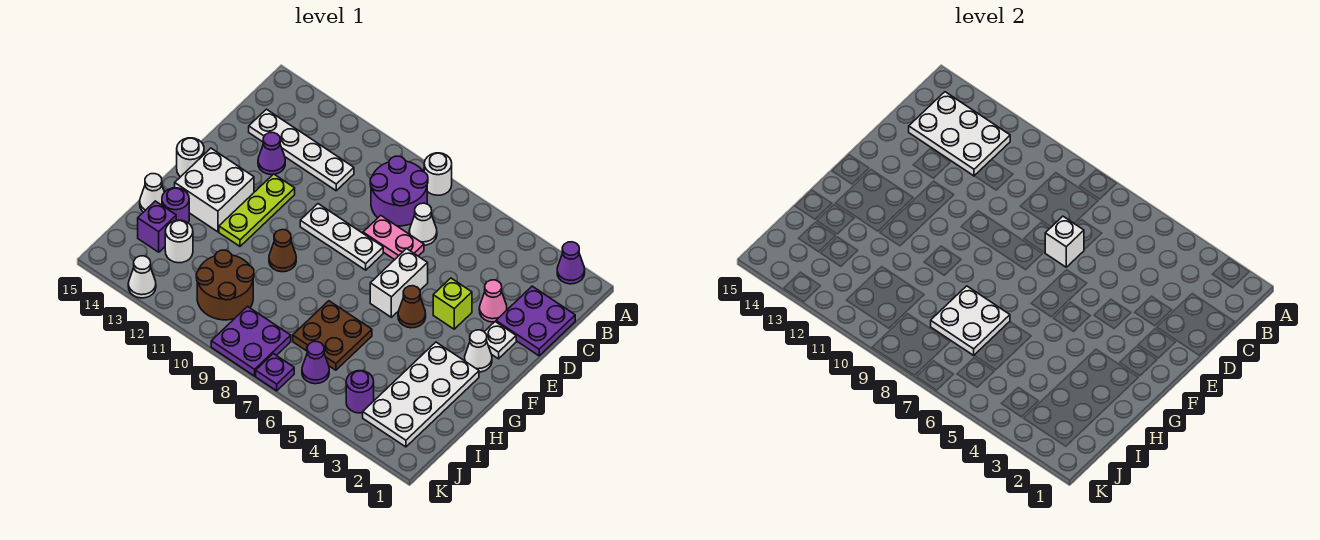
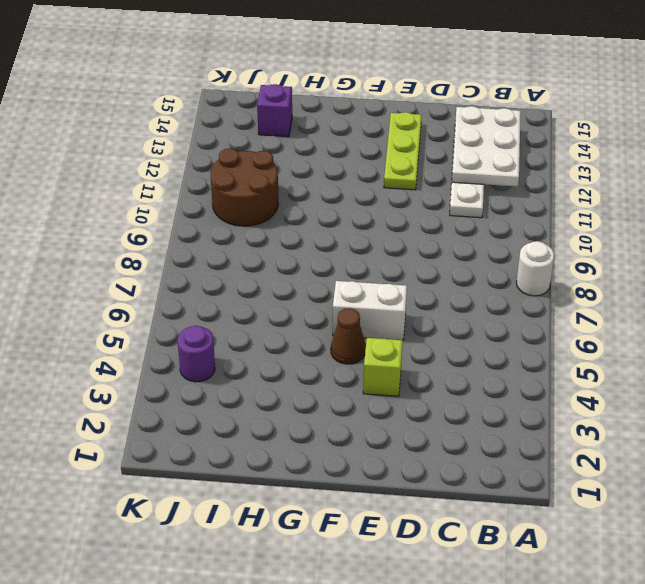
lime 1x3 plate [384,112,422,190] -> lime 1x3 plate turned to [219,174,295,246]
none -> purple 1x1 cone [557,242,585,284]
none -> purple 2x2 round brick [370,156,428,226]
none -> purple 2x2 plate [496,286,575,356]
none -> white 1x1 cone [409,203,437,245]

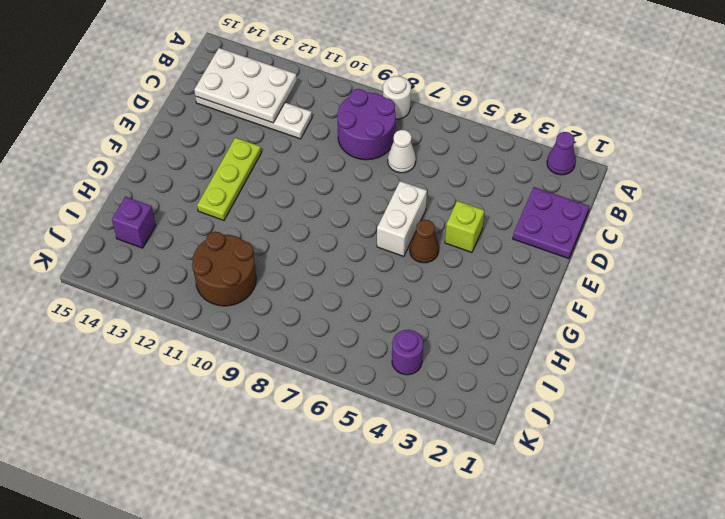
none -> pink 1x1 cone [479,280,507,322]
none -> pink 1x2 plate [363,215,424,260]
none -> purple 1x1 cone [258,133,285,175]
none -> white 1x1 plate [484,322,516,359]

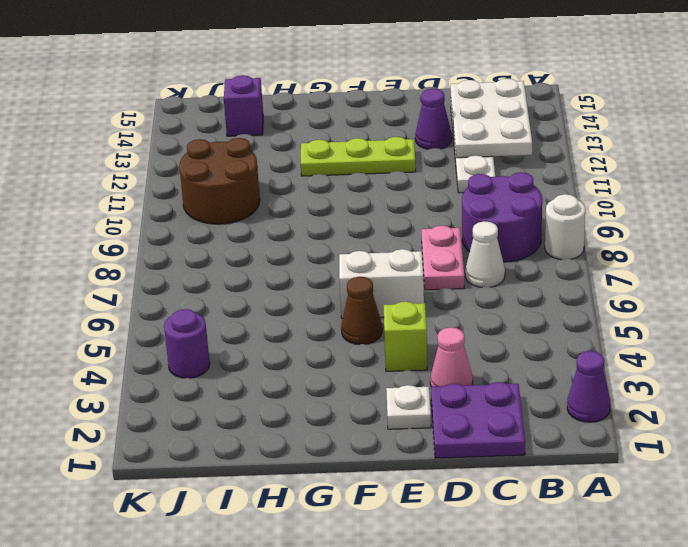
none -> white 1x3 plate [300,204,383,270]
none -> white 1x1 cone [465,330,492,372]
none -> white 2x2 brick [175,148,254,232]
none -> white 1x1 round brick [177,138,204,177]

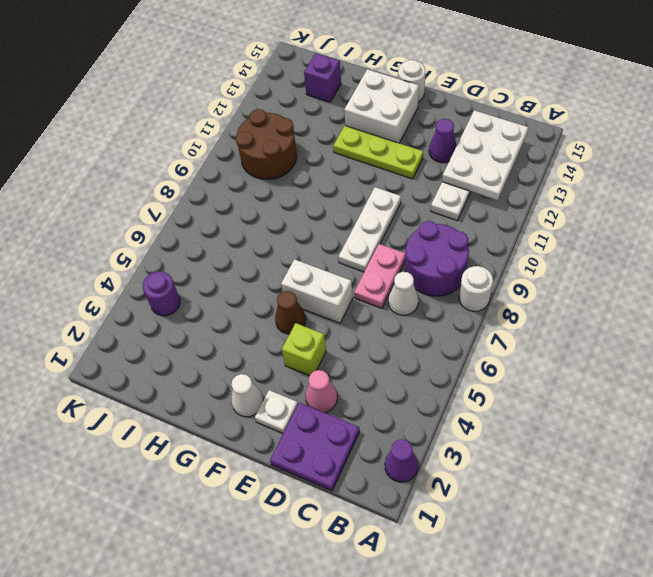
none -> white 2x4 plate [363,342,479,447]
none -> brown 1x1 cone [269,230,296,272]
none -> brown 2x2 plate [293,301,372,370]
none -> purple 1x1 round brick [162,188,189,223]

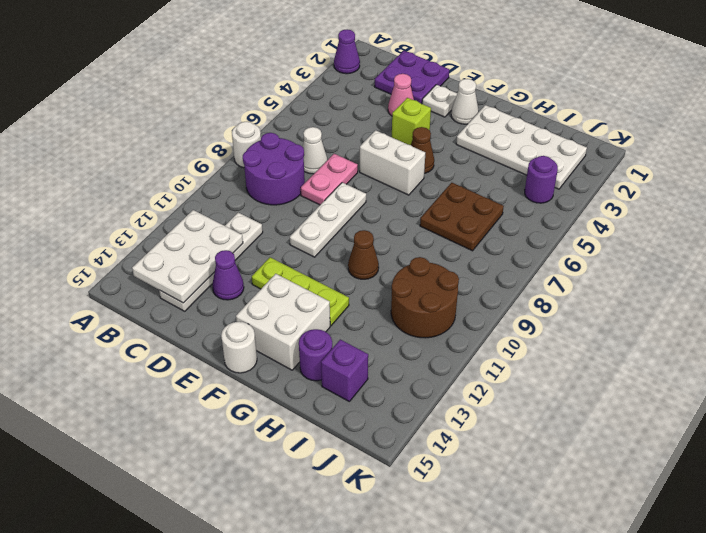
none -> white 1x1 cone [140,174,164,212]
none -> white 1x1 round brick [165,220,193,263]
none -> purple 1x1 cone [302,342,329,384]
none -> purple 2x2 plate [211,307,291,376]

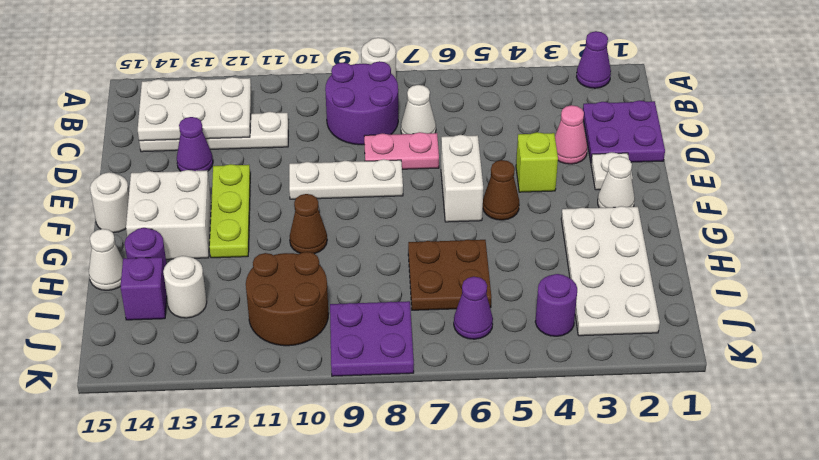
none -> purple 1x1 plate [256,354,294,391]
none -> white 1x1 cone [128,256,156,298]
none -> white 1x1 brick [1045,216,1084,267]
none -> white 2x2 plate [931,286,1010,355]

